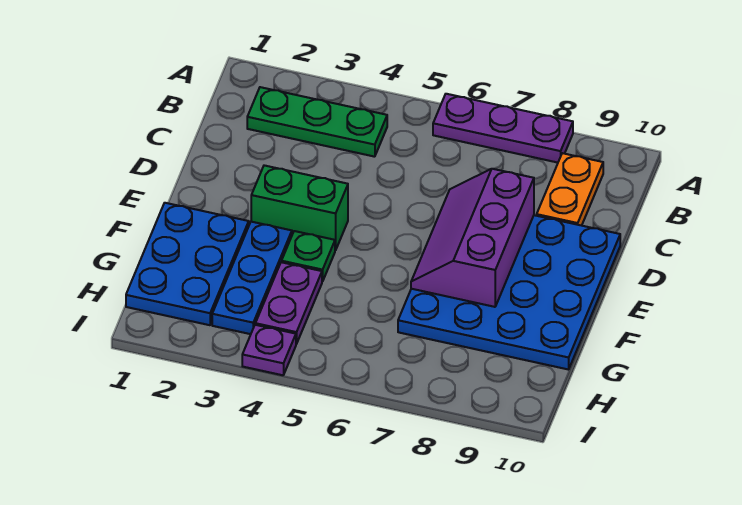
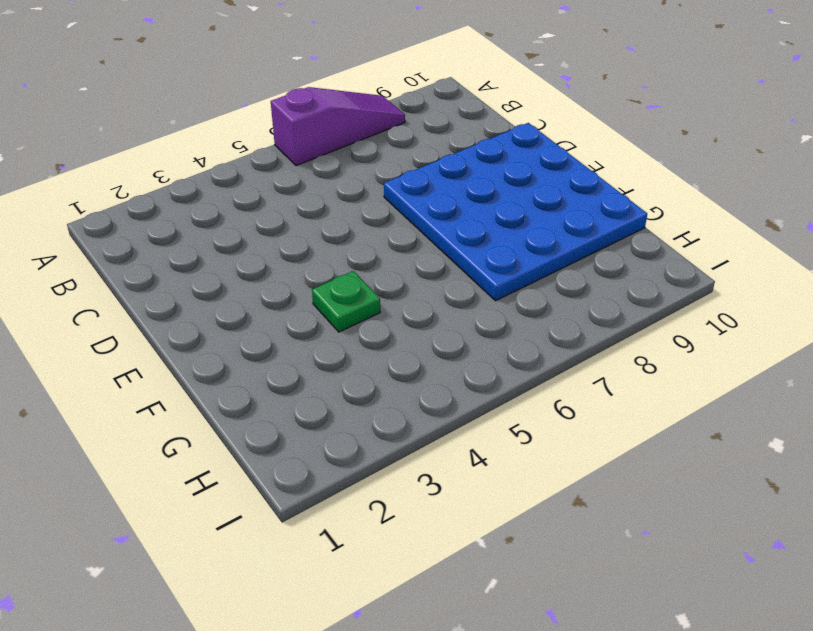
purple 1x3 slope [271,87,405,166] -> purple 1x3 plate [433,94,573,163]
none -> green 1x3 plate [247,87,387,157]
none -> orange 1x2 plate [537,153,603,226]

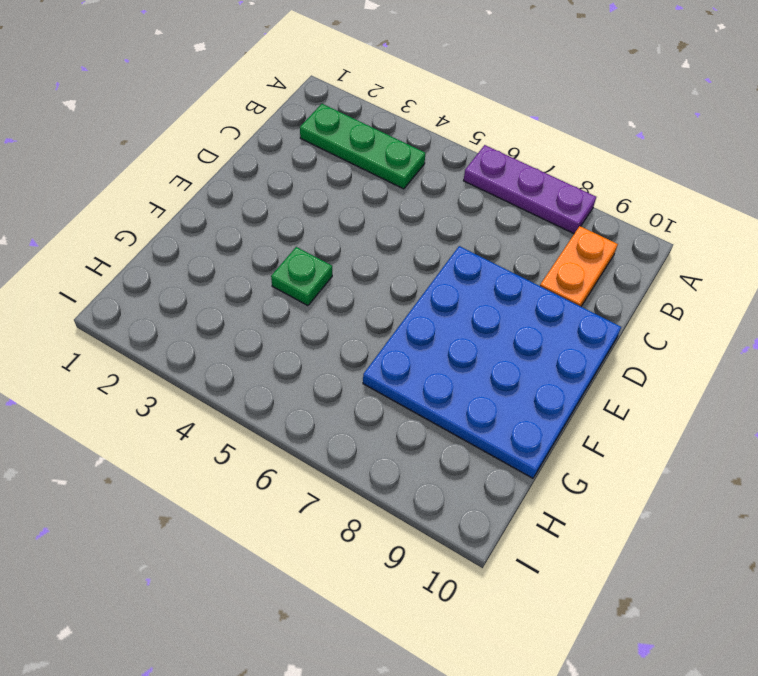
none -> green 1x2 brick [251,165,348,250]
none -> blue 2x3 plate [126,203,249,325]

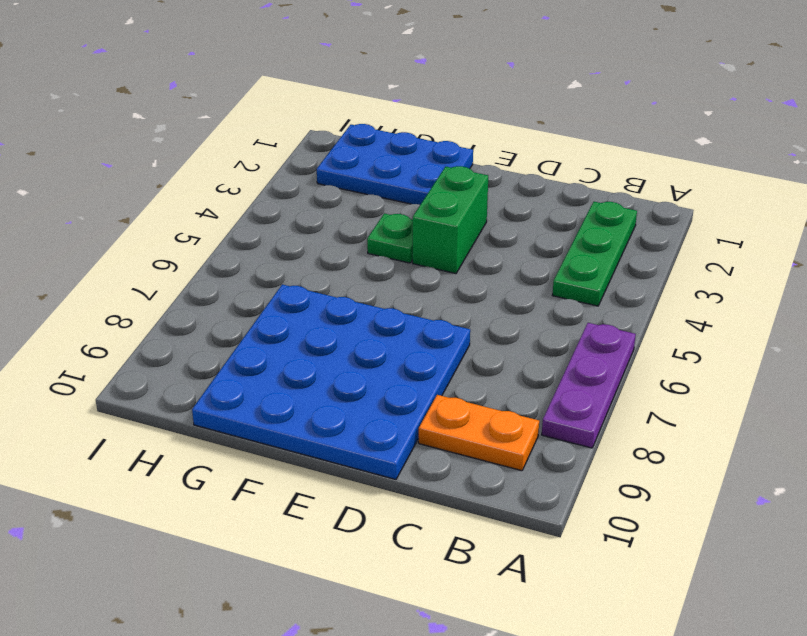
none -> blue 1x3 plate [212,222,292,334]
none -> purple 1x2 plate [255,262,322,344]

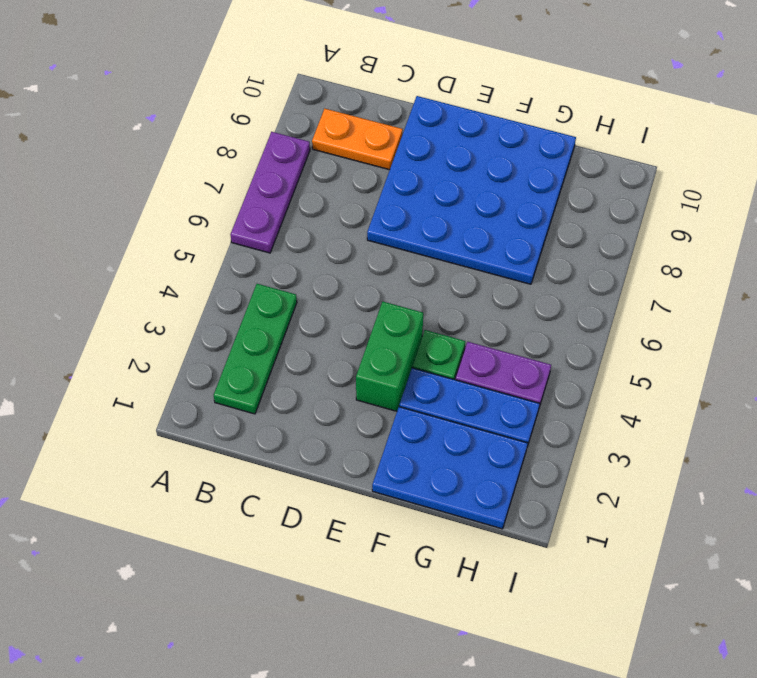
none -> purple 1x1 plate [242,325,296,375]
none -> purple 2x3 slope [411,169,534,307]

